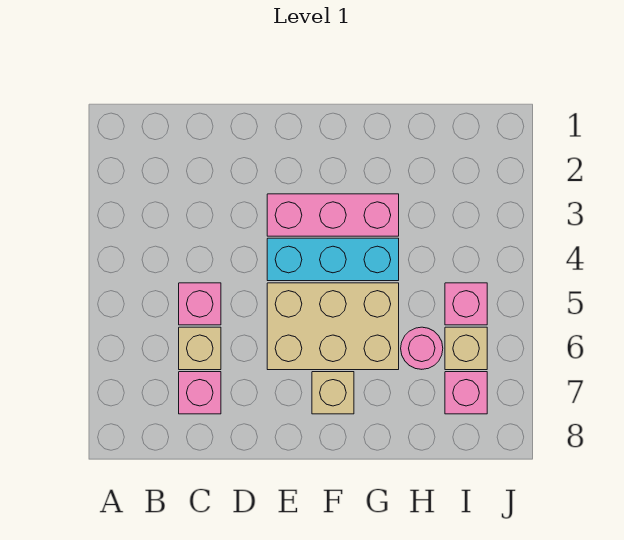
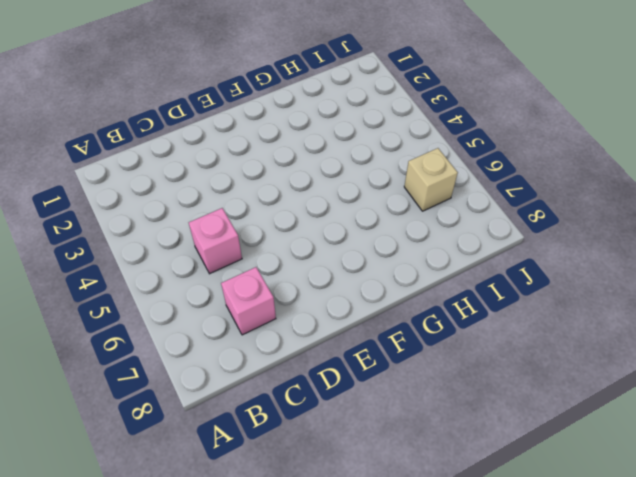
none -> tan 1x1 brick [179,327,221,370]
none -> pink 1x3 brick [267,194,399,236]

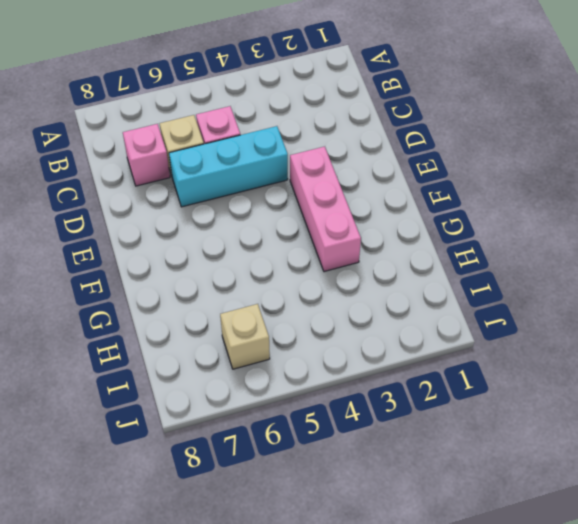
cyan 1x3 brick [169,126,288,207] -> cyan 1x3 brick turned to [267,238,399,281]
none -> tan 2x3 brick [267,283,399,370]
none -> tan 1x1 brick [312,372,354,414]

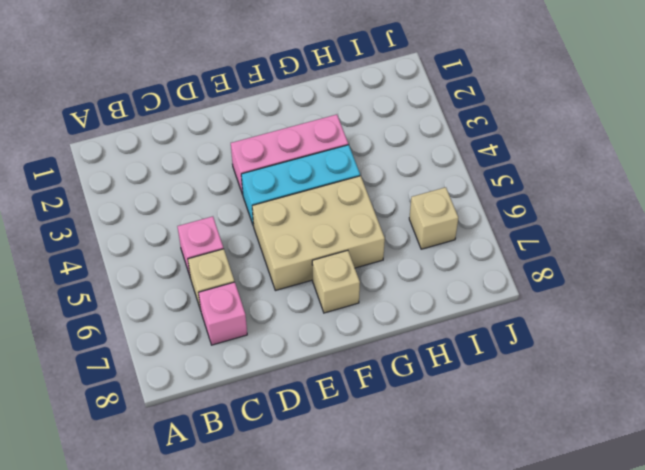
none -> pink 1x1 round brick [401,327,443,369]
none -> pink 1x1 brick [445,283,487,325]

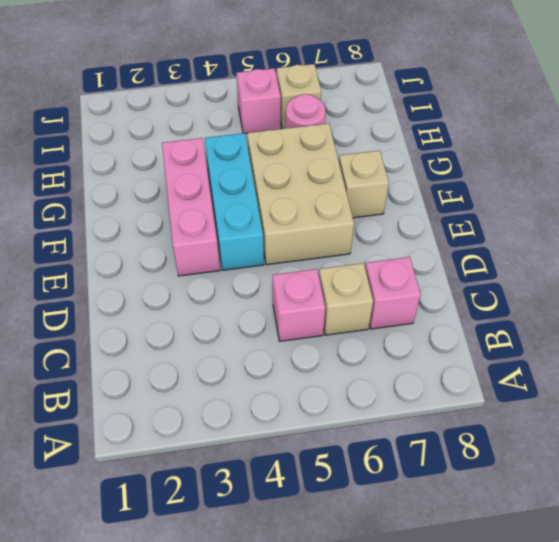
none -> pink 1x1 brick [445,372,487,414]

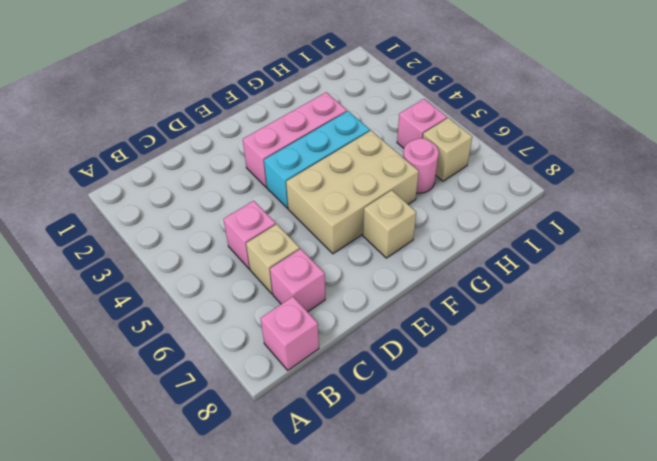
pink 1x1 brick [261,297,319,370] -> pink 1x1 brick moved to [445,372,487,414]

